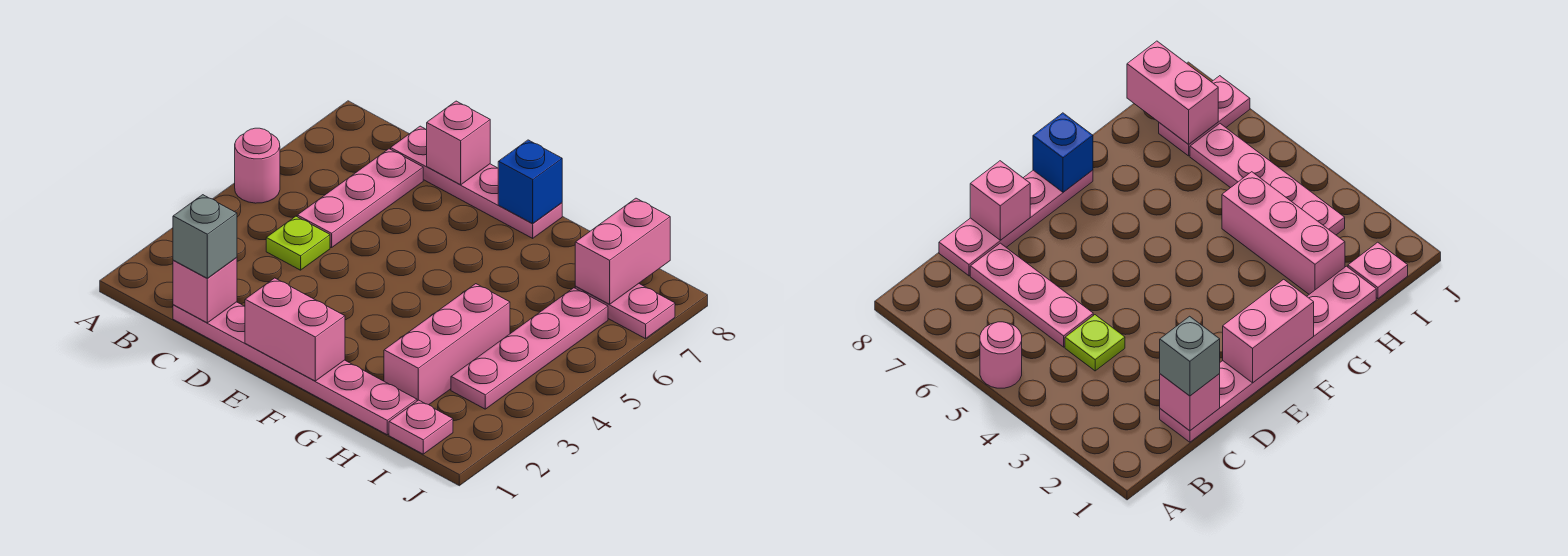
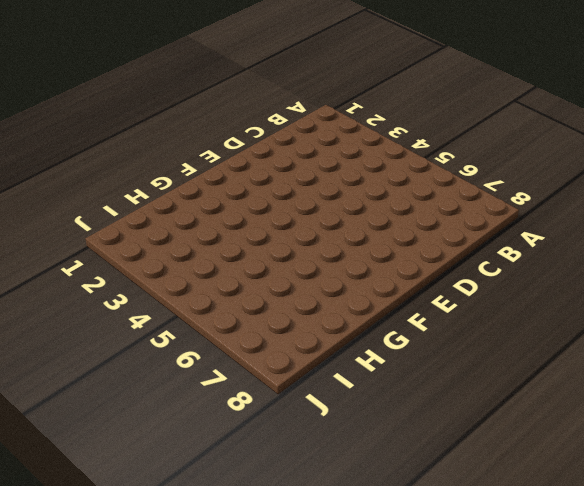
none -> pink 1x1 round brick [235,128,280,203]
none -> pink 1x6 plate [173,302,417,435]
none -> lime 1x1 plate [266,216,330,270]

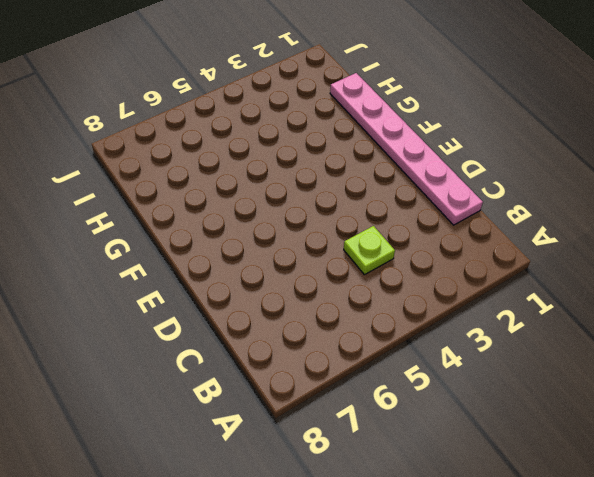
none -> pink 1x1 round brick [235,128,280,203]
none -> pink 1x3 plate [297,149,423,248]
none -> pink 1x4 plate [391,126,562,238]

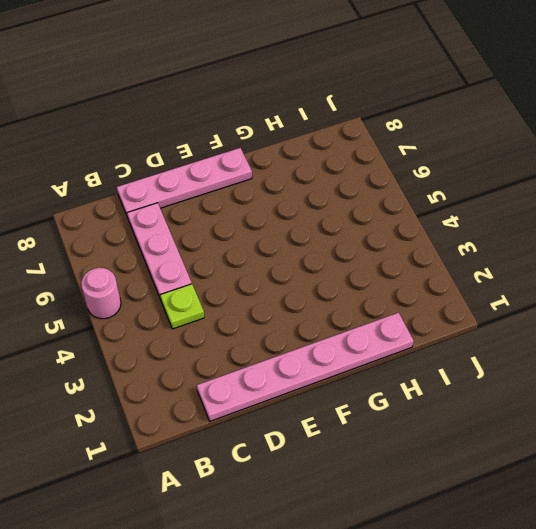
none -> pink 1x3 brick [384,284,510,405]
none -> pink 1x1 plate [389,400,453,454]
none -> pink 1x4 plate [451,288,608,409]

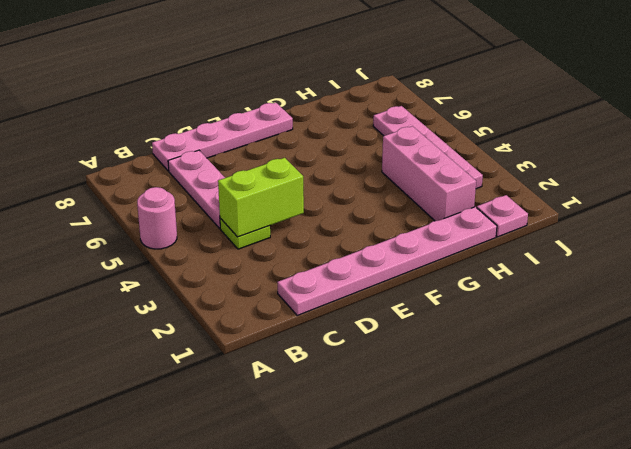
lime 1x2 brick [218,158,304,237] -> none
none -> pink 1x2 plate [575,284,675,339]
none -> pink 1x1 brick [173,257,237,323]
none -> pink 1x1 brick [427,101,490,185]

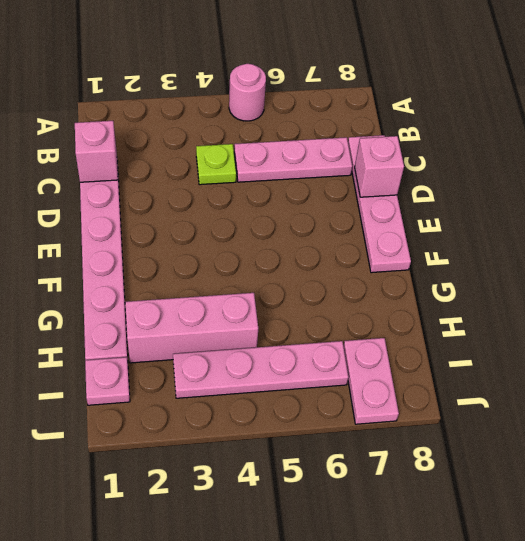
none -> pink 1x2 brick [245,278,345,381]
none -> blue 1x1 brick [498,140,562,224]
none -> pink 1x2 brick [575,198,670,304]

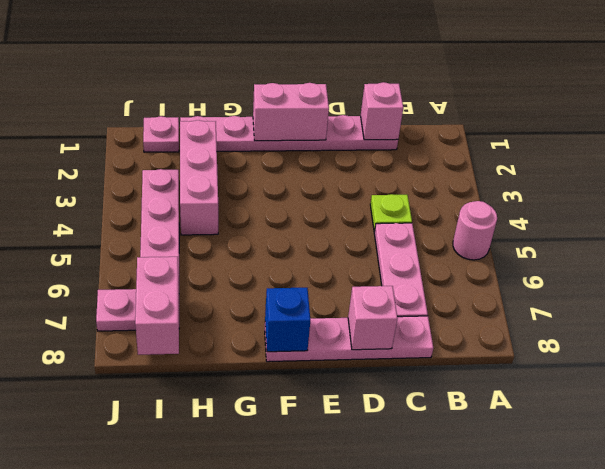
none -> grey 1x1 brick [173,195,237,278]

